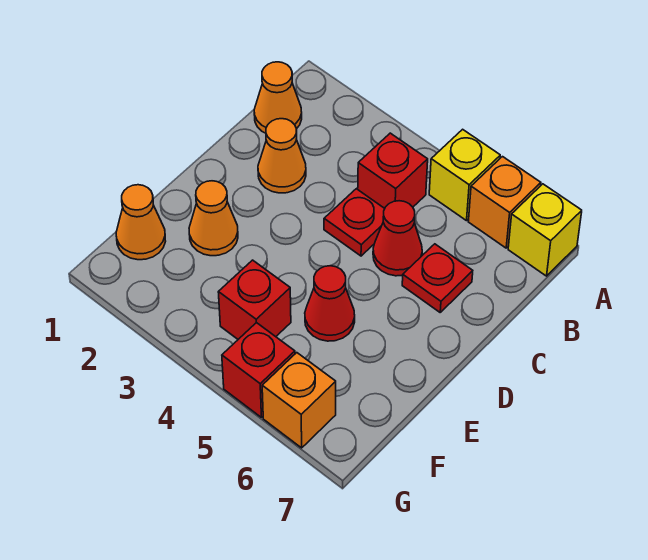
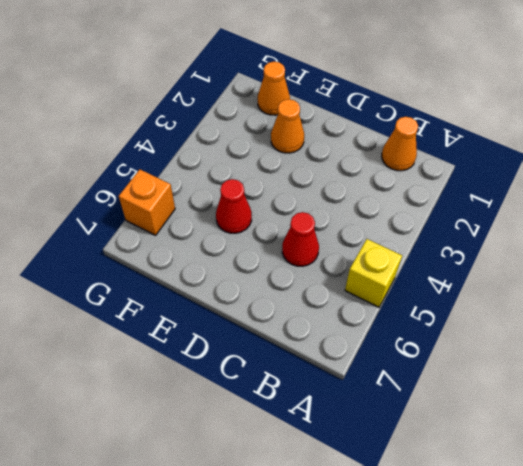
none -> orange 1x1 brick [468,157,541,248]
none -> yellow 1x1 brick [508,184,582,276]
none -> red 1x1 brick [358,133,428,208]

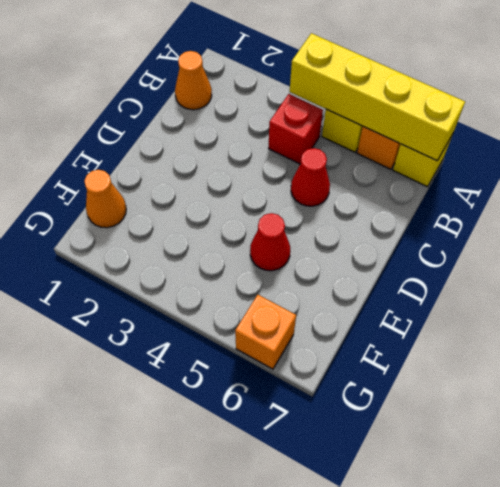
yellow 1x4 brick [290,33,465,161] -> none
none -> orange 1x1 cone [258,119,306,193]
none -> red 1x1 plate [324,189,385,256]
none -> red 1x1 plate [402,244,473,312]

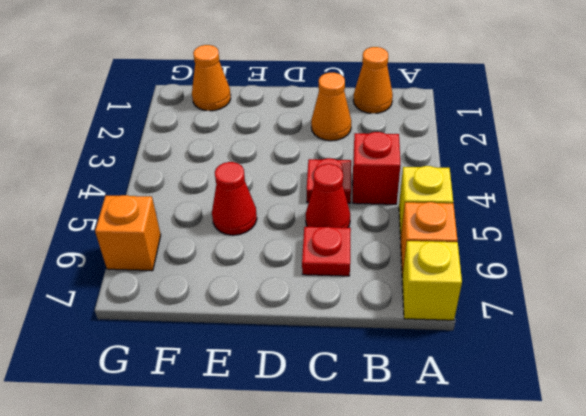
none -> orange 1x1 cone [189,181,238,256]
none -> red 1x1 brick [218,260,291,339]
none -> red 1x1 brick [222,323,295,417]

